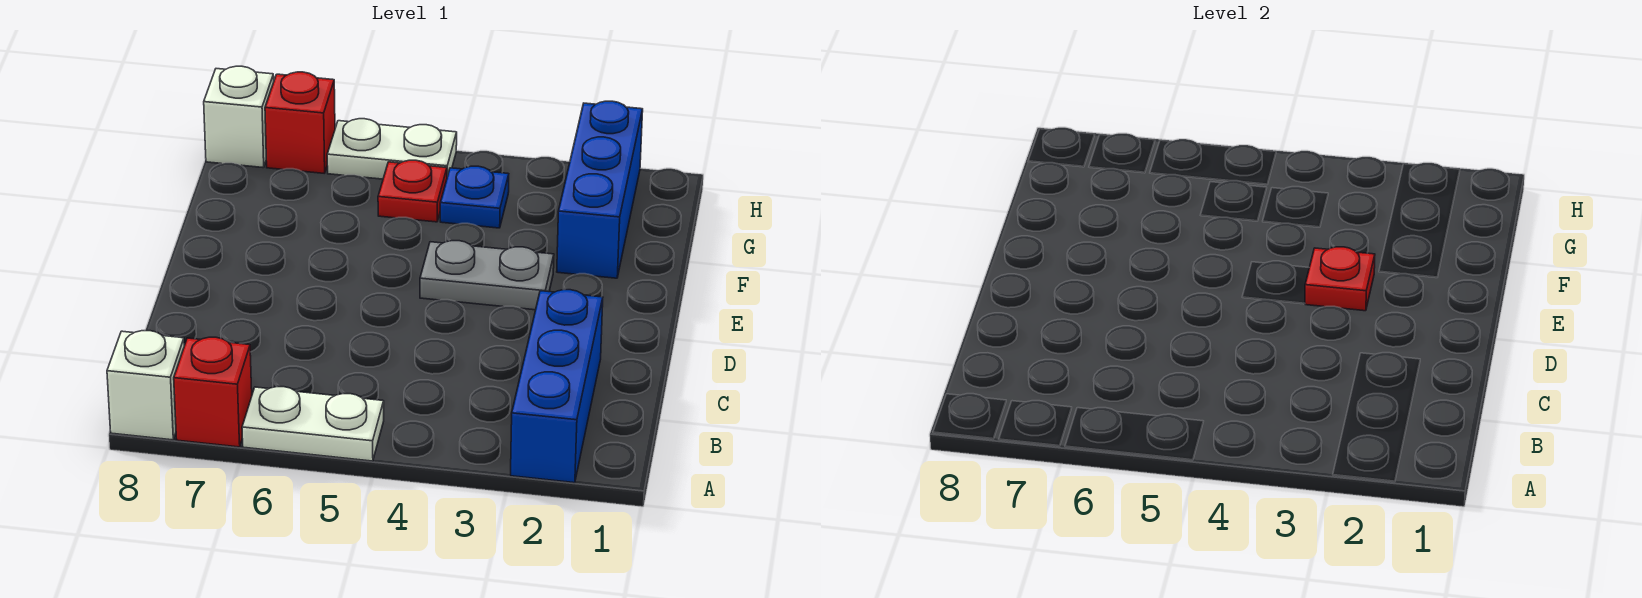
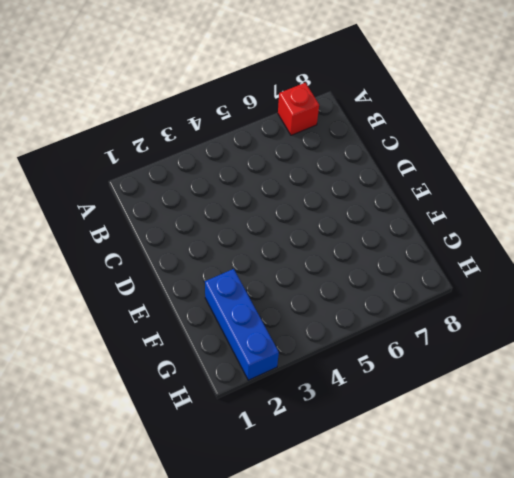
none -> blue 1x3 brick [511,290,603,483]
none -> white 1x2 plate [242,387,384,461]
none -> white 1x1 brick [107,331,184,440]

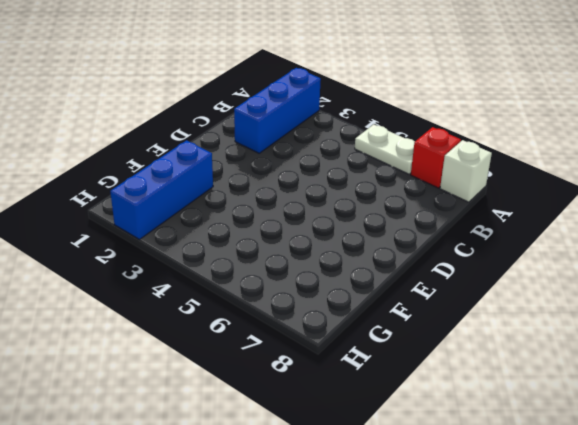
none -> grey 1x2 plate [420,241,554,310]
none -> blue 1x1 plate [440,166,509,228]
none -> red 1x1 plate [378,160,447,222]

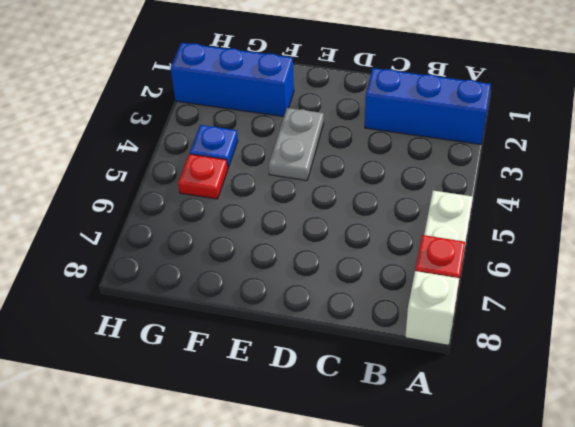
none -> white 1x2 plate [327,119,457,179]
none -> red 1x1 brick [265,72,335,173]
none -> white 1x1 brick [204,66,274,168]

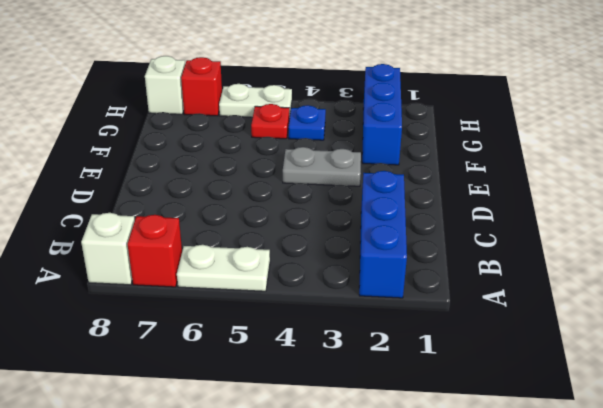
none -> red 1x1 plate [1305,247,1375,311]

